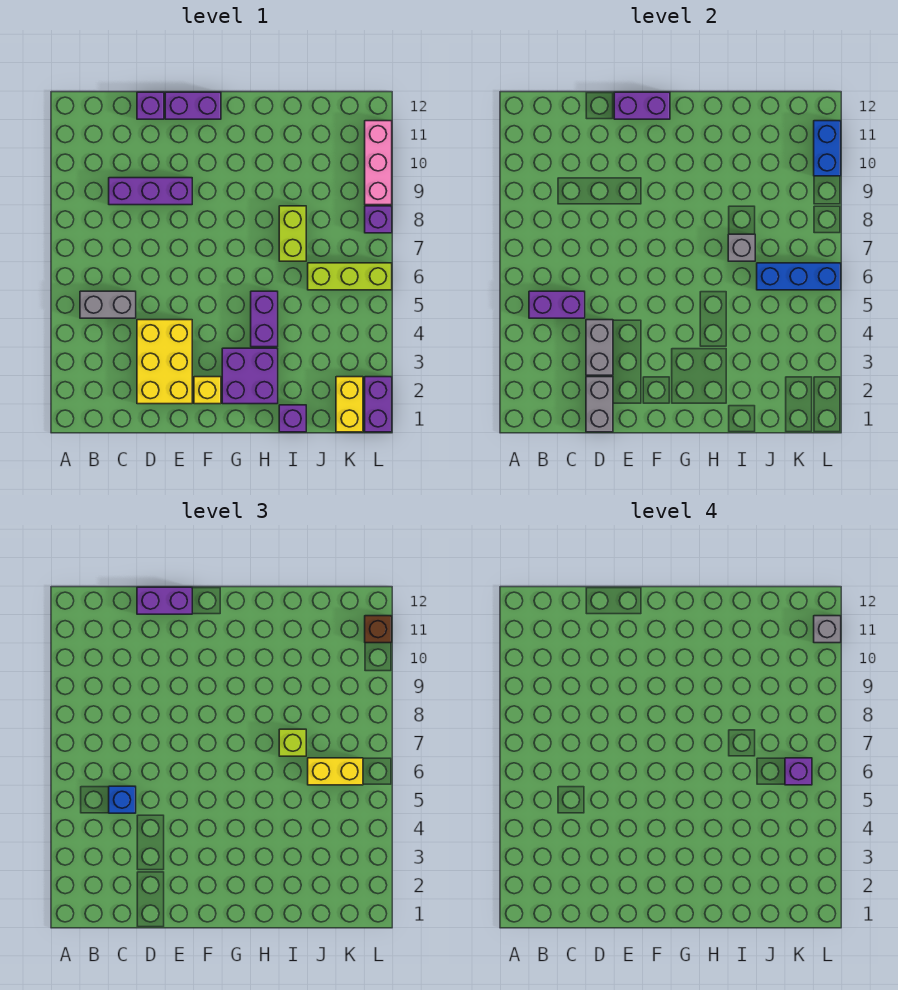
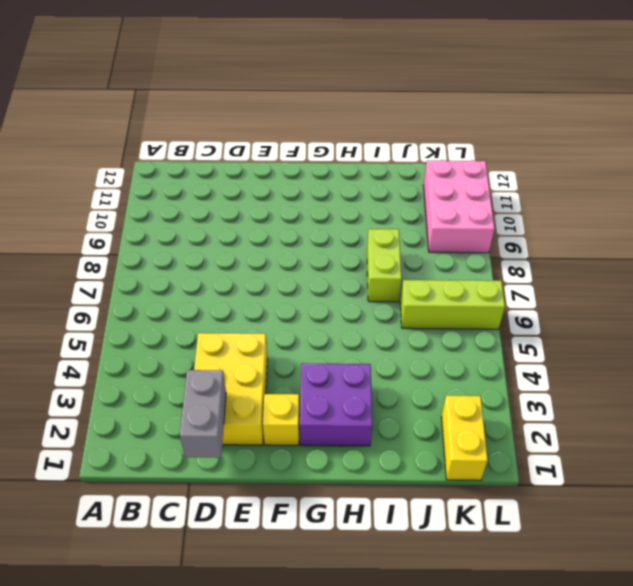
pink 2x3 brick [423,160,495,253] -> pink 1x3 brick [365,121,392,205]
none -> grey 1x2 brick [80,291,136,318]
none -> purple 1x3 brick [109,178,192,205]
none -> purple 1x1 brick [137,92,164,119]

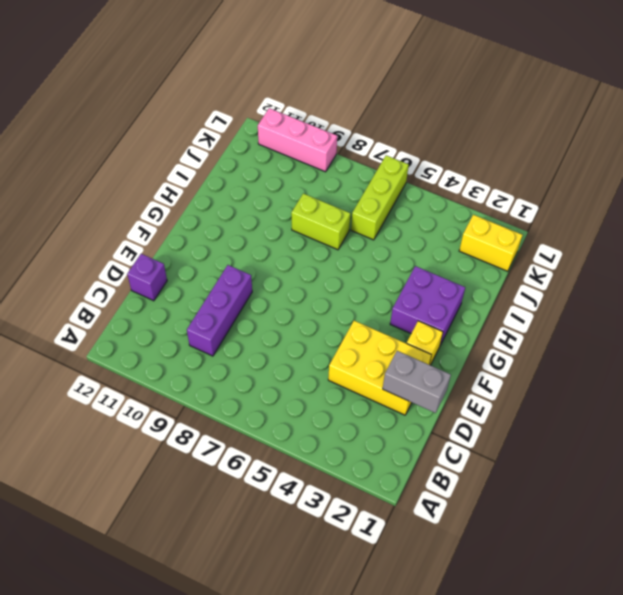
none -> grey 1x2 brick [80,291,136,318]
none -> purple 1x2 brick [165,92,221,119]
none -> purple 1x2 brick [251,291,278,347]

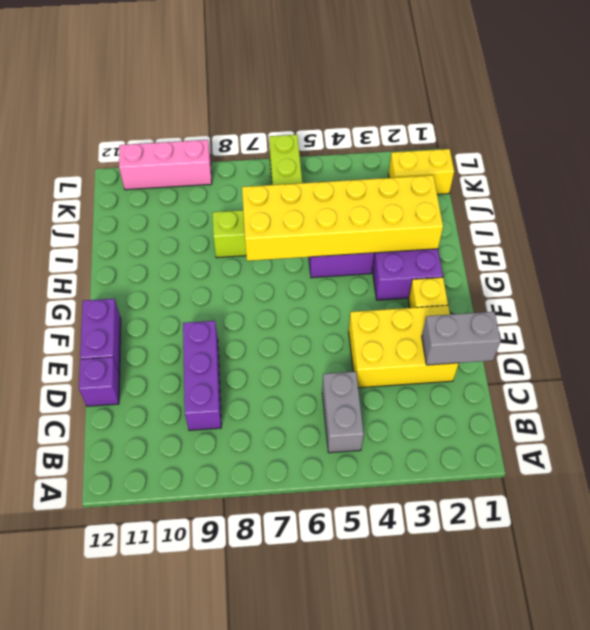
yellow 2x6 brick [242,175,443,261] -> grey 1x1 brick [728,234,755,261]
none -> purple 1x1 brick [279,405,306,432]
none -> purple 1x2 brick [365,377,392,432]
none -> purple 1x1 brick [365,206,392,233]

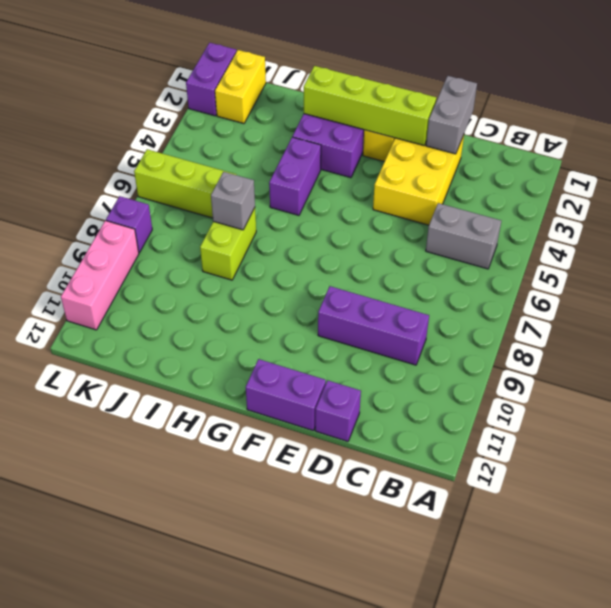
lime 1x4 brick [304,66,436,145] -> none
none -> purple 1x1 brick [279,405,306,432]
none -> purple 1x2 brick [529,291,585,318]
none -> grey 1x2 brick [586,320,613,375]

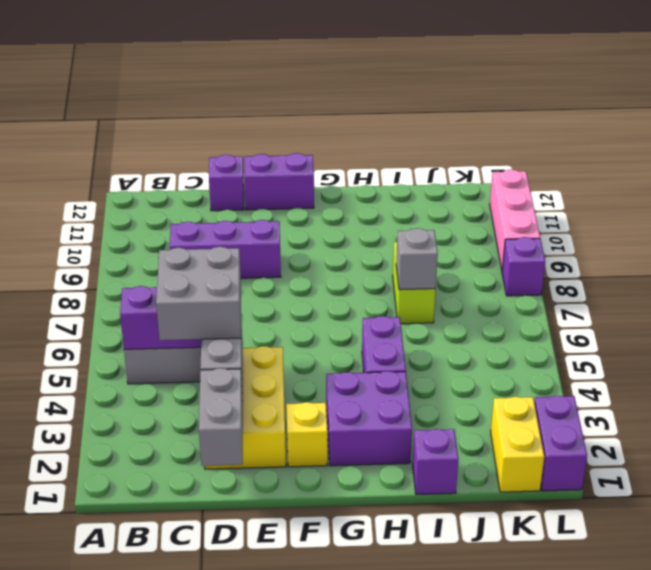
grey 2x2 brick [156,247,241,340] -> blue 1x1 brick [109,786,136,813]
none -> lime 1x3 brick [308,263,392,290]
none -> purple 1x2 brick [614,92,670,119]
none -> blue 1x3 brick [757,263,841,290]

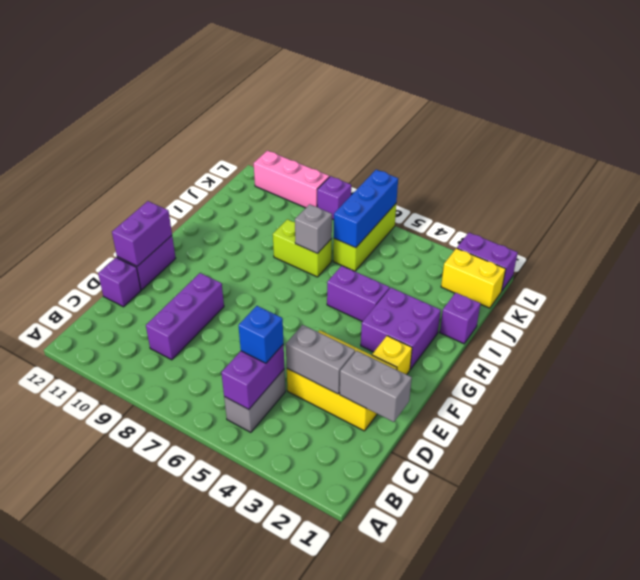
none -> blue 1x2 brick [814,121,841,176]
none -> purple 1x2 brick [137,587,192,614]
none -> lime 1x1 brick [279,729,306,756]

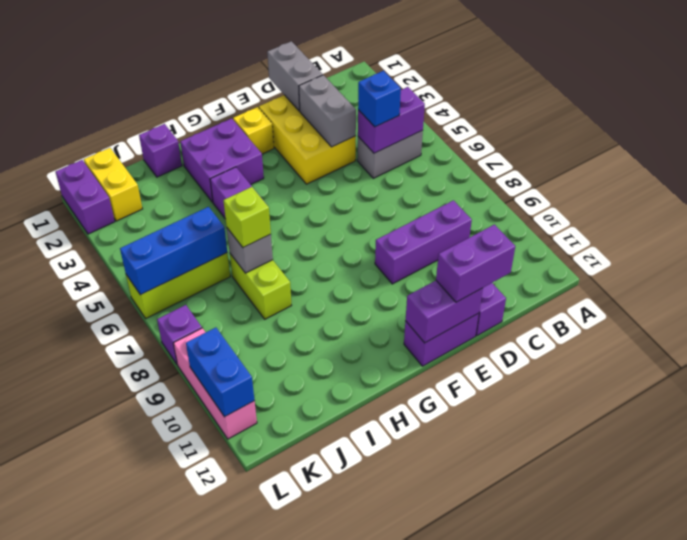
none -> yellow 1x2 brick [308,758,363,785]
none -> brown 1x1 brick [365,616,392,643]
none -> purple 1x1 brick [785,758,812,785]

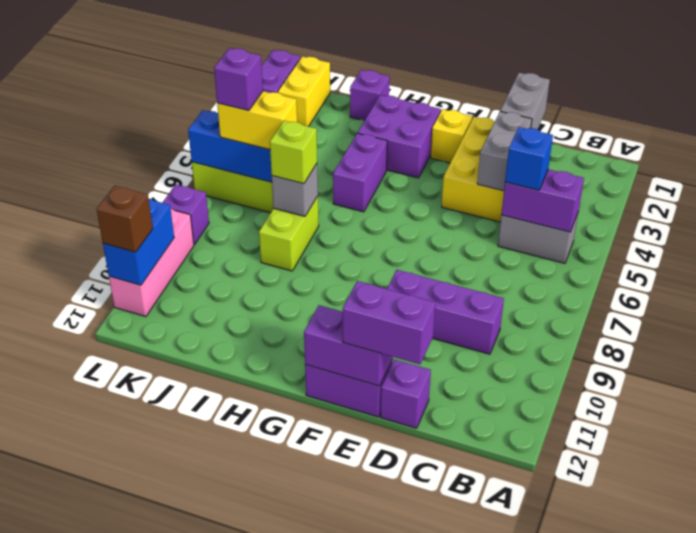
none -> grey 1x1 brick [814,616,841,643]

